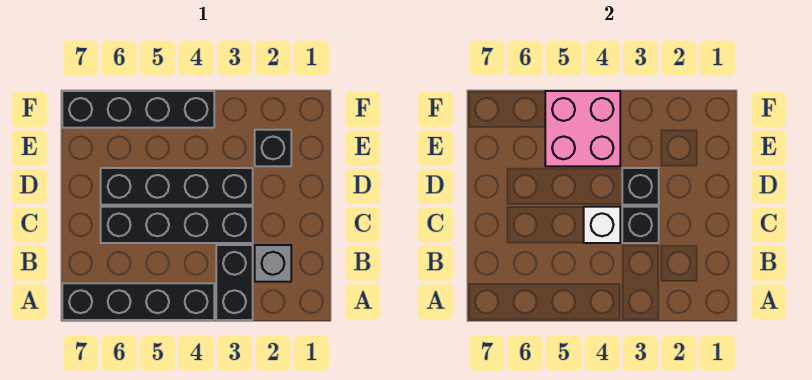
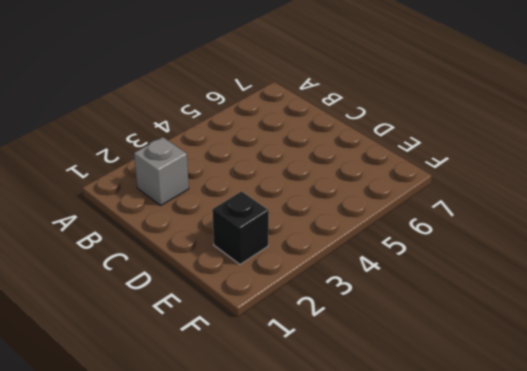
none -> black 1x2 brick [216,245,253,320]
none -> black 1x4 brick [62,283,214,320]

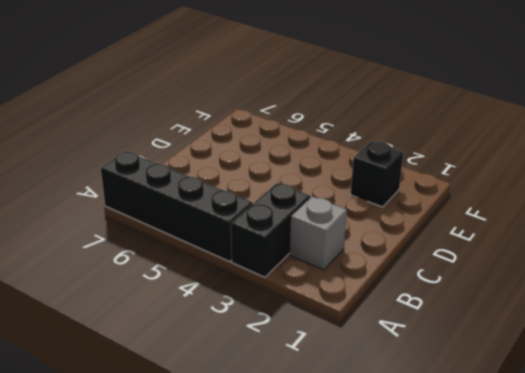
none -> black 1x4 brick [101,207,253,243]
none -> black 1x4 brick [101,168,253,205]

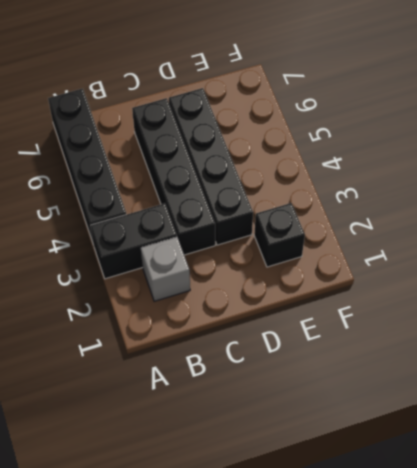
none -> black 1x4 brick [62,91,214,128]
none -> black 1x1 brick [622,207,659,243]

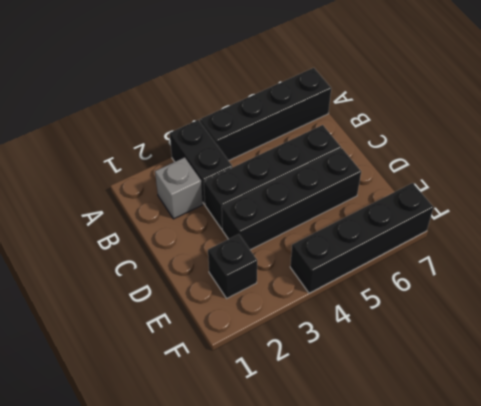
none -> black 1x1 brick [622,207,659,243]
none -> white 1x1 brick [584,207,620,243]

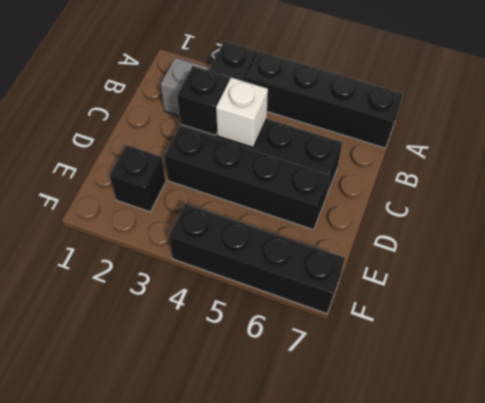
none -> black 1x1 brick [622,168,659,205]
none -> pink 2x2 brick [545,91,620,166]

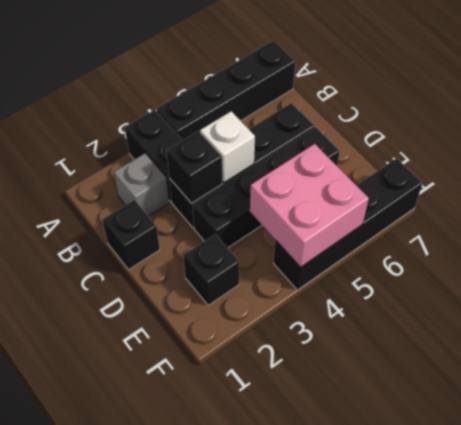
black 1x1 brick [102,200,160,270] -> black 1x1 brick moved to [622,168,659,205]

